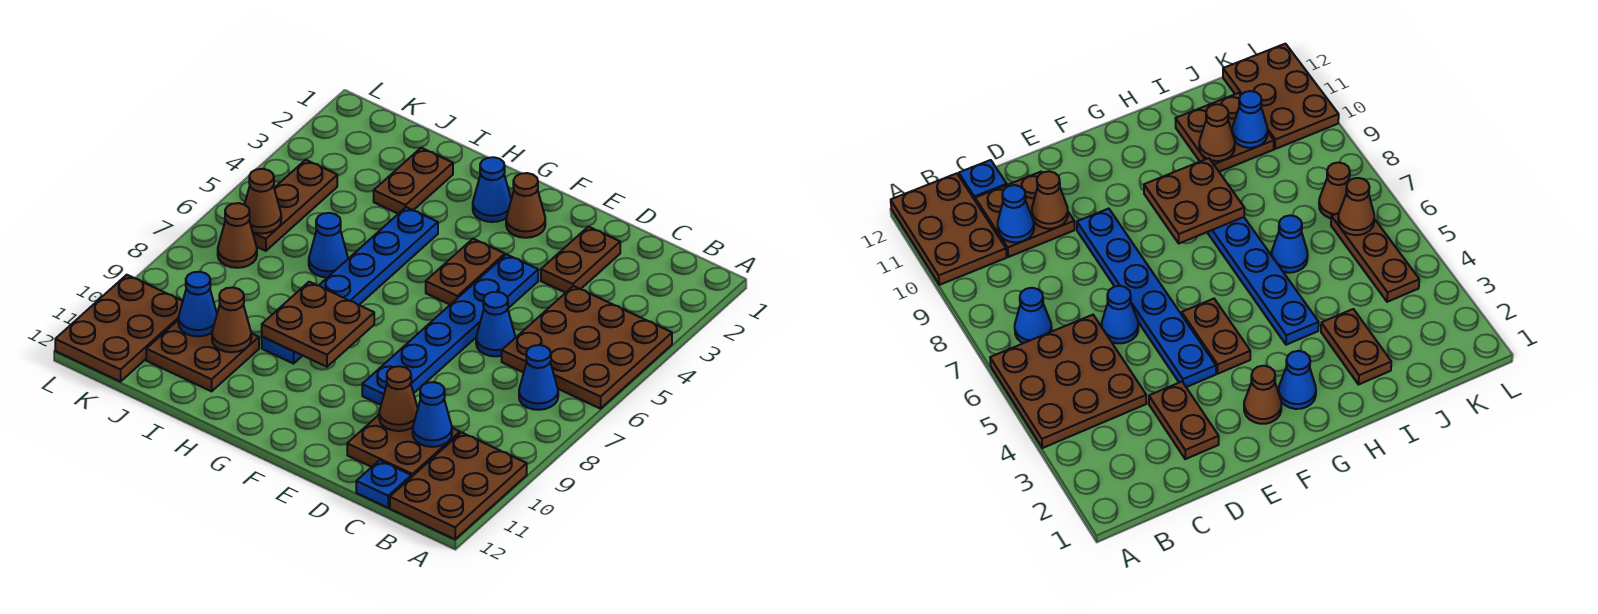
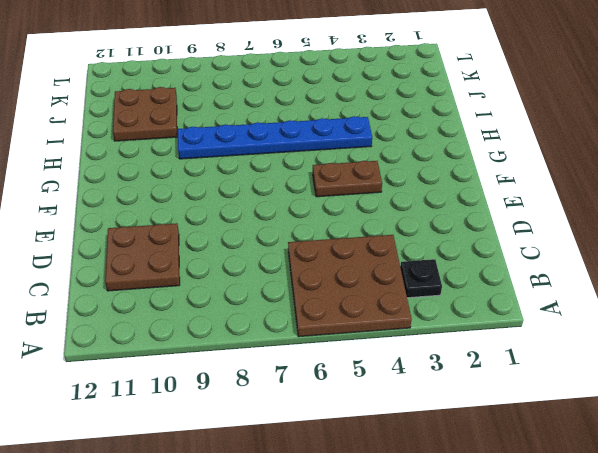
black 1x1 plate [400,259,442,298] -> none
none -> brown 2x3 plate [390,432,527,539]
none -> blue 1x1 cone [519,345,558,410]
none -> blue 1x1 plate [356,460,411,508]

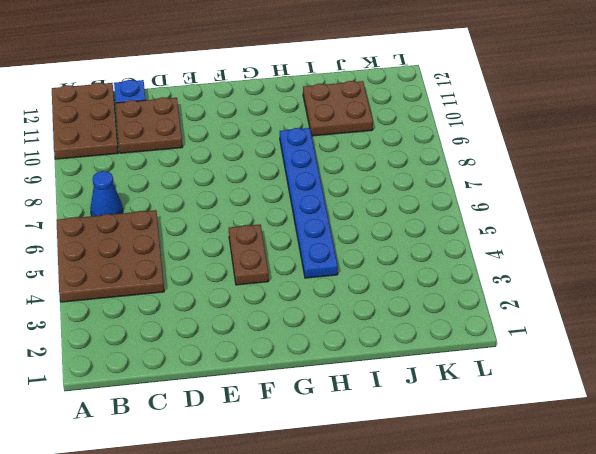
none -> brown 1x2 plate [541,227,620,293]
none -> blue 1x1 cone [476,292,515,356]
none -> blue 1x6 plate [362,254,538,405]

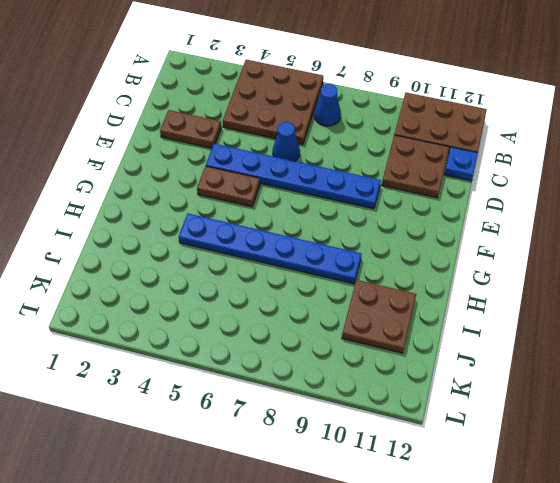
none -> brown 1x1 cone [506,173,545,238]
none -> blue 1x1 cone [473,157,511,222]
none -> brown 1x2 plate [374,148,453,214]

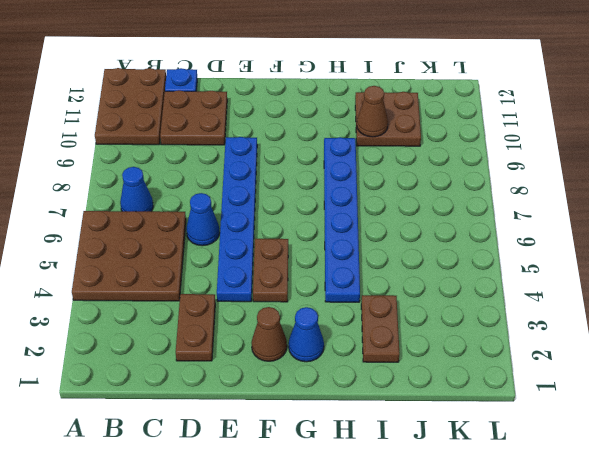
none -> blue 1x1 cone [309,213,348,278]
none -> brown 1x3 plate [253,160,337,251]
none -> brown 1x1 cone [218,203,257,268]

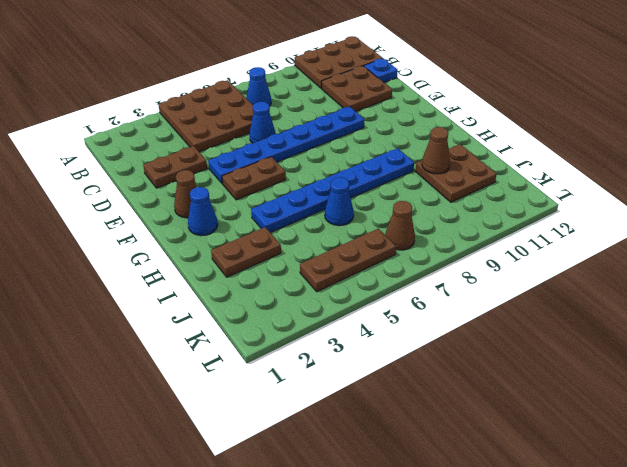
none -> brown 2x3 plate [55,275,183,382]
none -> blue 1x1 cone [413,382,452,447]
none -> brown 1x1 cone [379,366,418,431]

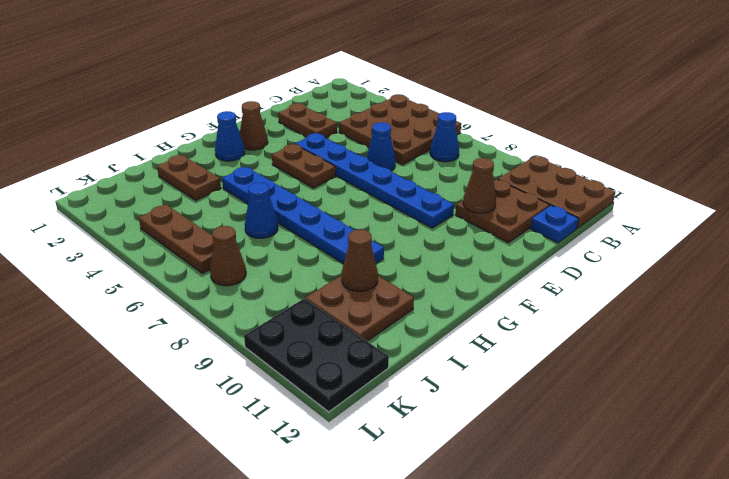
black 2x3 plate [244,299,389,412] -> brown 2x3 plate [55,275,183,382]
none -> blue 1x1 cone [413,382,452,447]
none -> brown 2x2 plate [262,282,374,367]
none -> blue 1x1 cone [178,272,217,336]

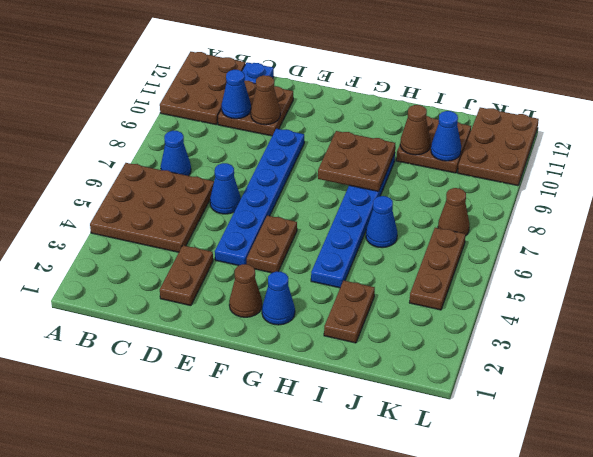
none -> brown 1x1 cone [245,169,281,233]

